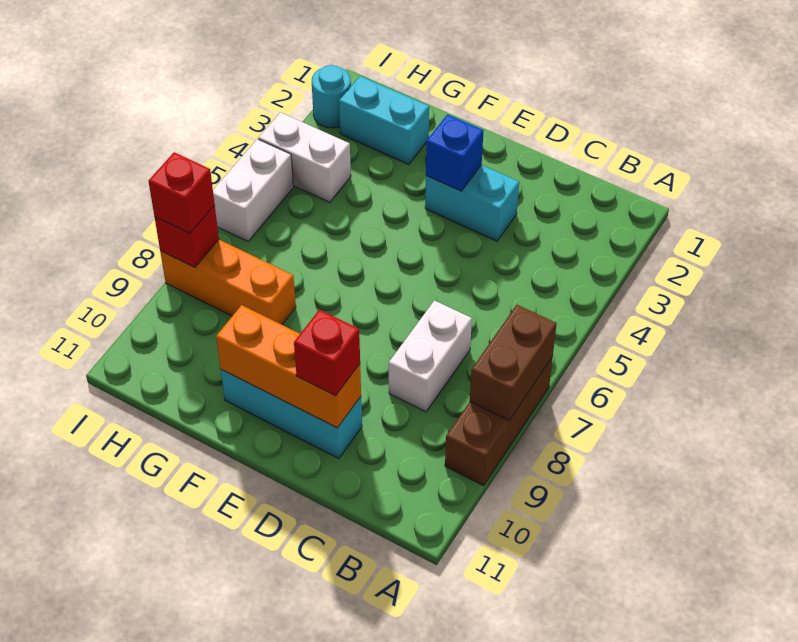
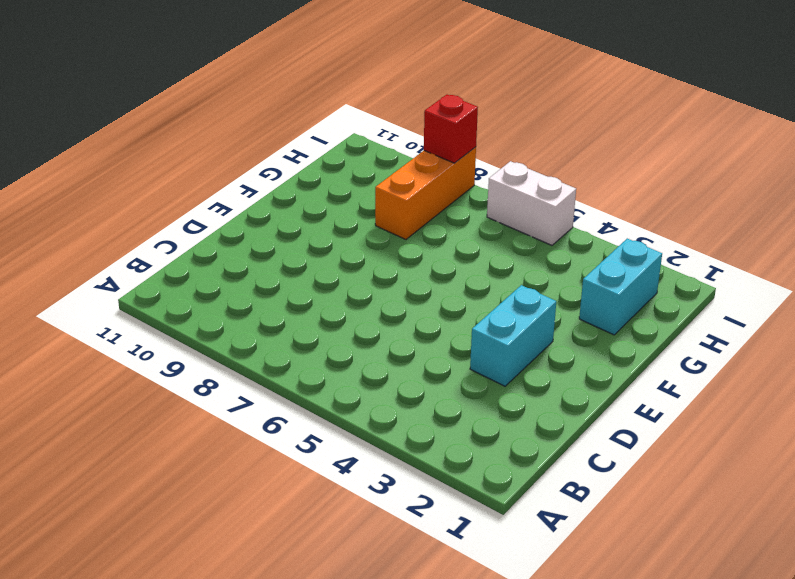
none -> brown 1x3 brick [445,357,553,486]
none -> white 1x2 brick [389,301,472,412]
none -> cyan 1x3 brick [221,370,362,459]

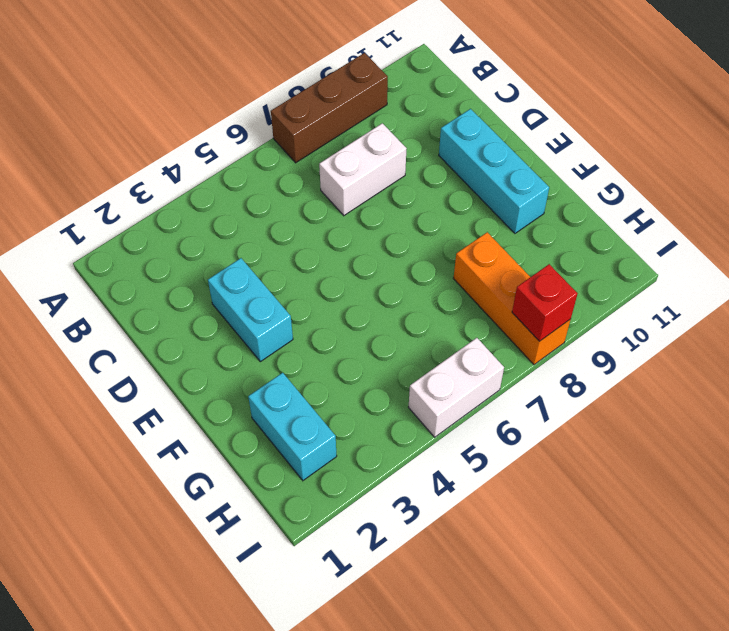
none -> white 1x2 brick [258,112,351,202]
none -> cyan 1x1 round brick [312,65,351,128]
none -> brown 1x2 brick [470,305,557,421]

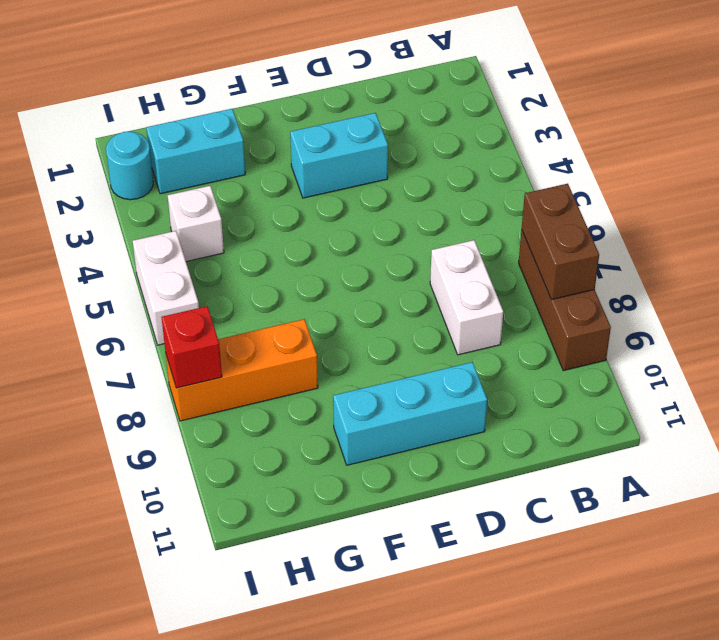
white 1x1 brick [168,186,224,262] -> white 1x2 brick [258,112,351,202]
none -> orange 1x3 brick [216,305,361,428]
none -> blue 1x1 brick [426,115,484,191]
none -> red 1x1 brick [294,310,360,396]

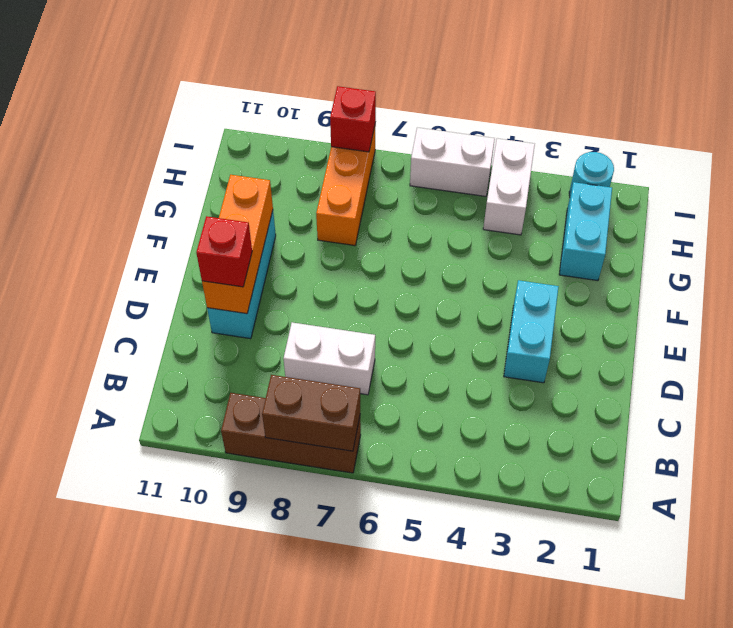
none -> blue 1x1 brick [426,115,484,191]
none -> red 1x1 brick [149,152,215,233]

